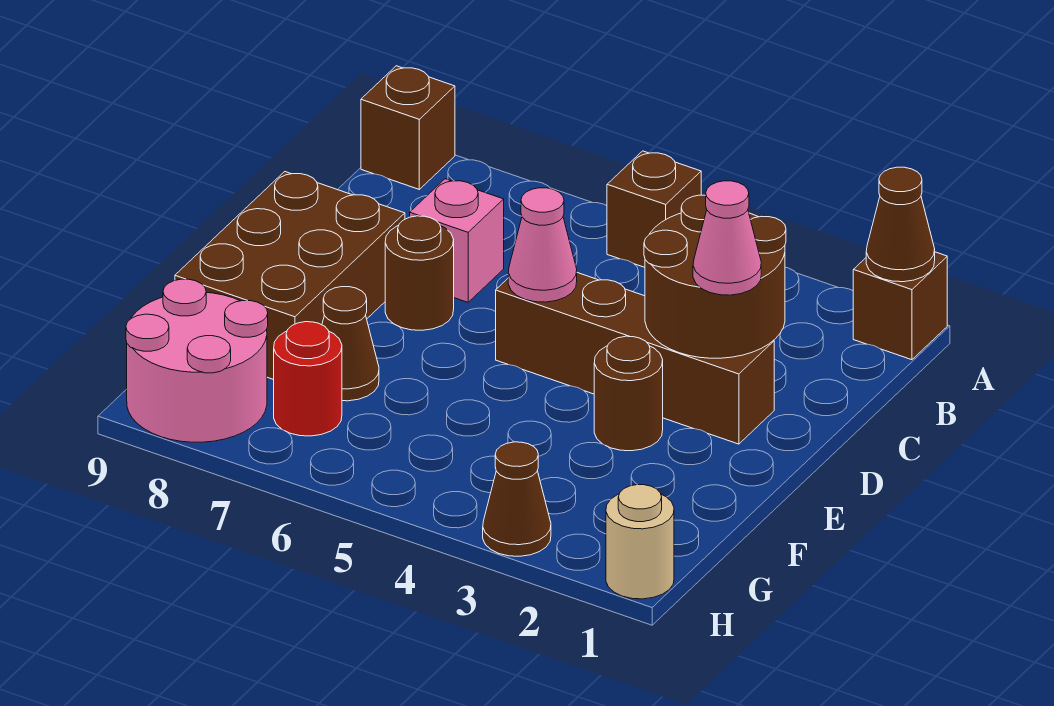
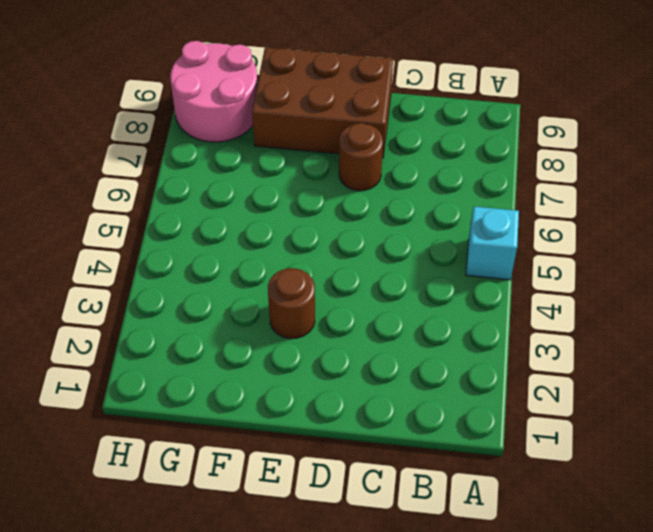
cyan 1x1 brick [466,207,519,280] -> brown 1x1 brick [607,151,701,267]
none -> brown 1x1 brick [853,252,947,360]
none -> brown 1x1 brick [361,66,455,189]
none -> pink 1x1 brick [410,179,504,302]

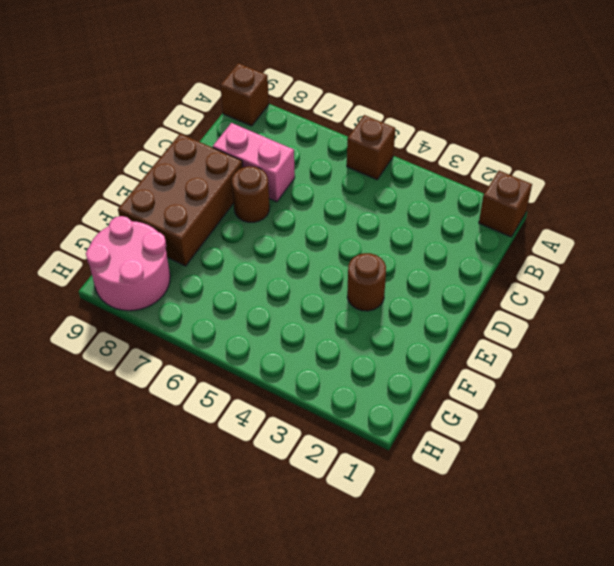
pink 1x2 brick [213,123,295,202] -> pink 1x1 brick [410,179,504,302]
none -> brown 1x4 brick [496,273,774,444]
none -> brown 1x1 cone [322,287,379,401]
none -> red 1x1 round brick [274,322,342,436]

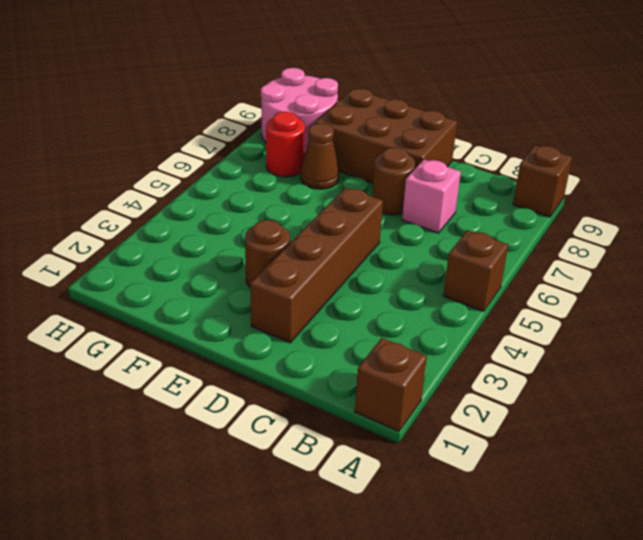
none -> tan 1x1 round brick [606,485,674,599]
none -> brown 1x1 cone [483,442,551,556]
none -> brown 1x1 cone [866,167,935,282]

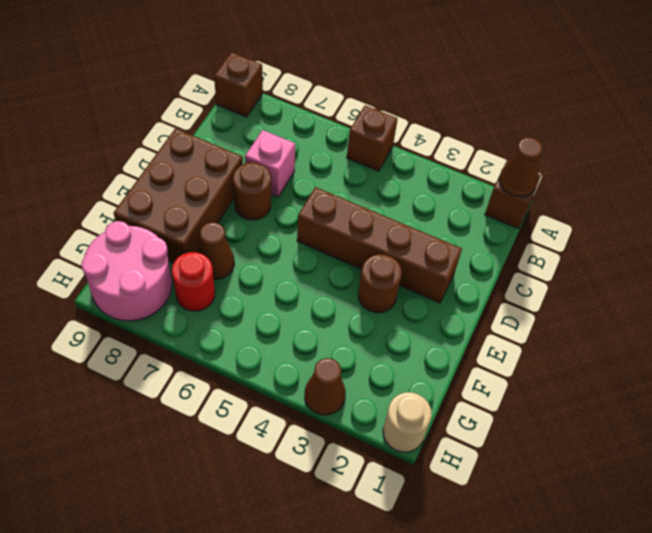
none -> brown 2x2 round brick [644,195,786,358]
none -> pink 1x1 cone [508,188,577,302]
none -> pink 1x1 cone [693,181,761,295]

